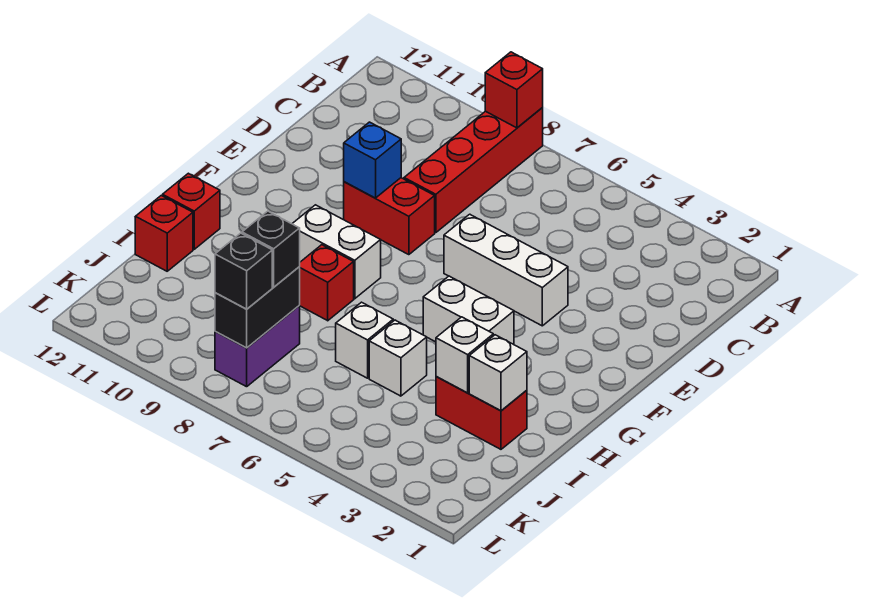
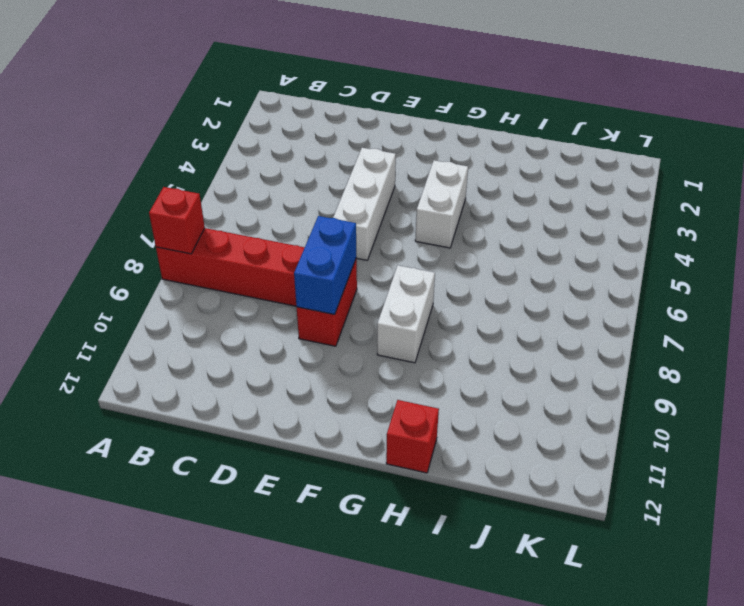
blue 1x2 brick [294,216,356,315] -> blue 1x1 brick [344,122,401,198]
none -> red 1x1 brick [299,245,354,321]
none -> red 1x2 brick [436,376,527,449]
none -> white 1x1 brick [369,320,427,396]

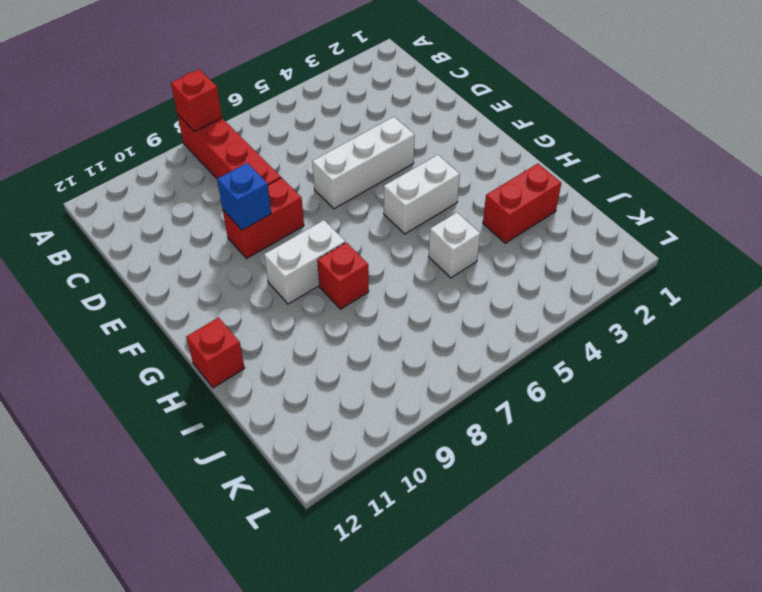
none -> white 1x1 brick [336,302,393,378]
none -> red 1x1 brick [135,196,193,271]
none -> purple 1x2 brick [215,306,300,387]

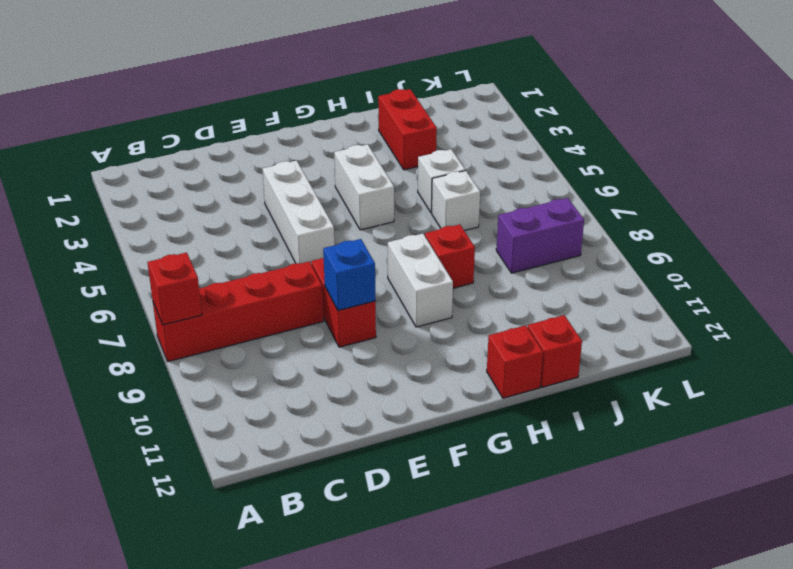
none -> white 1x1 brick [469,335,527,411]
none -> white 1x1 brick [436,317,493,393]
none -> black 1x2 brick [215,267,300,348]

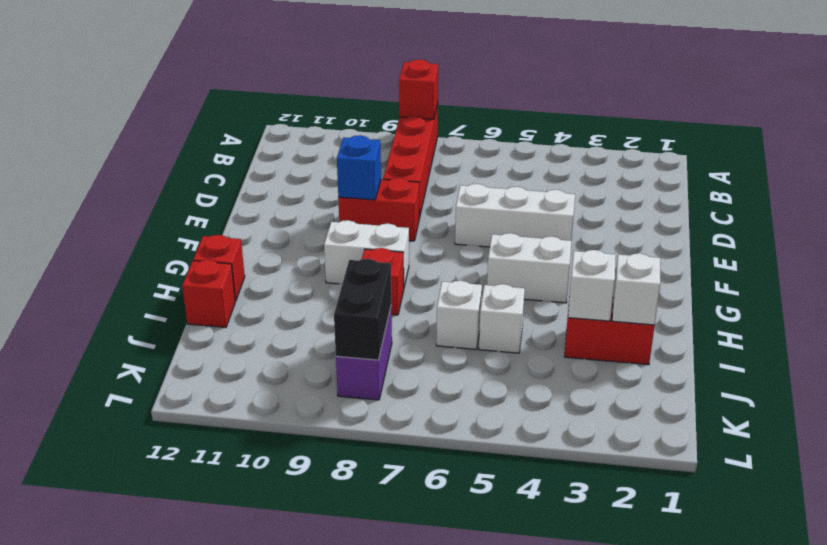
none -> black 1x1 brick [242,211,300,287]
none -> black 1x1 brick [215,233,272,309]

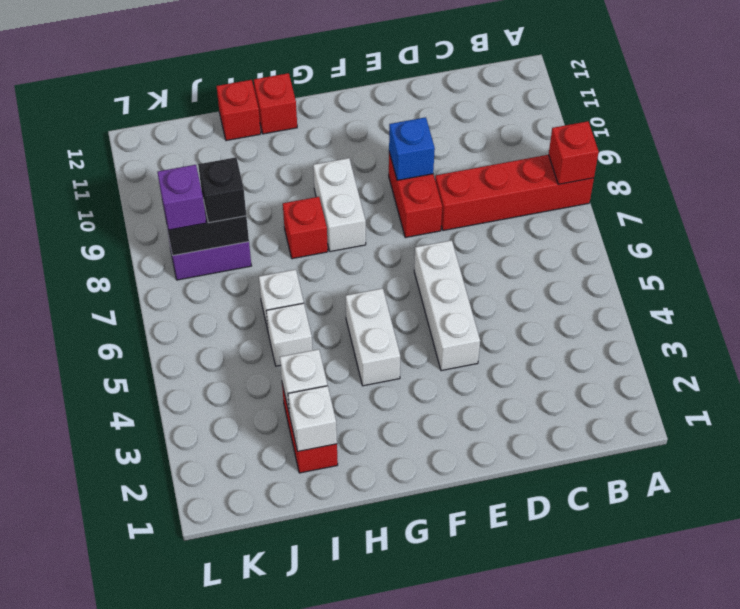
purple 1x1 brick [158,165,206,230] -> black 1x1 brick [215,233,272,309]

